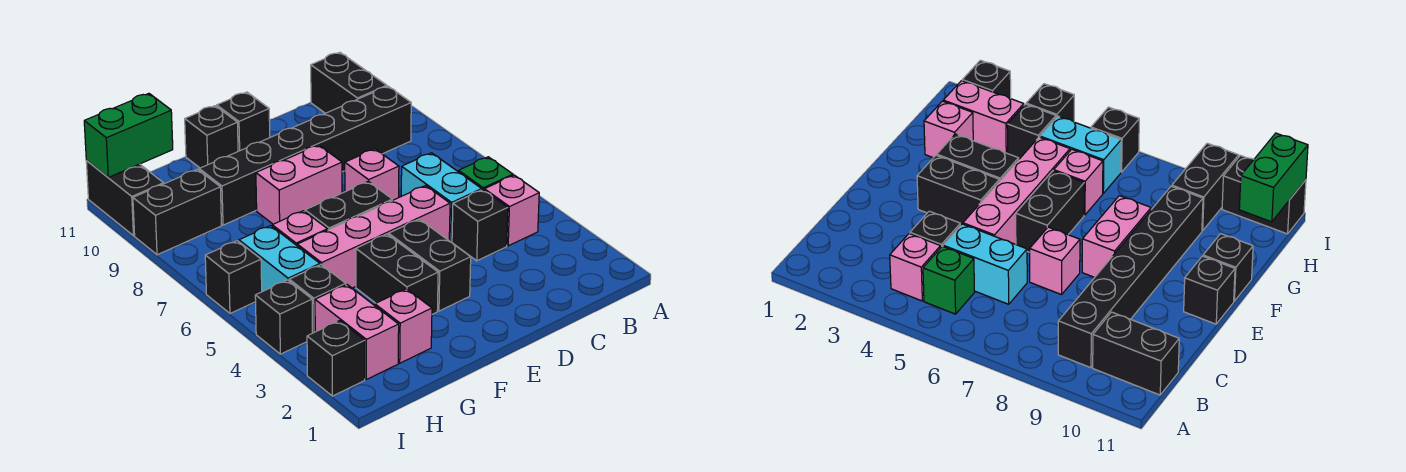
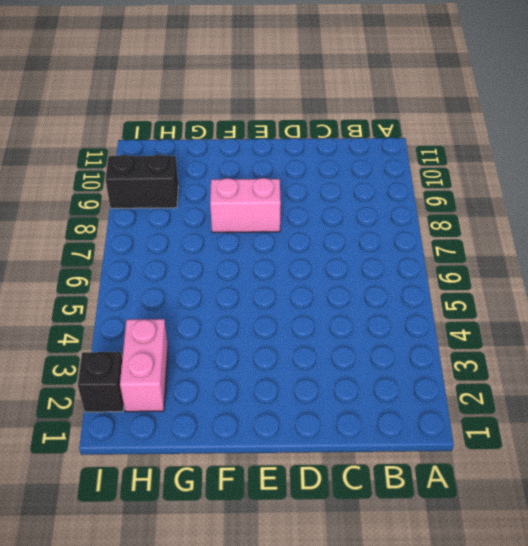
none -> pink 1x1 brick [484,175,539,246]
none -> green 1x1 brick [459,157,513,190]
none -> black 1x6 brick [199,86,411,225]

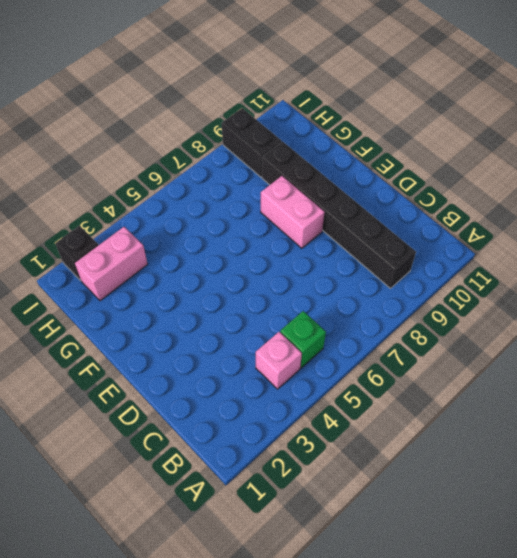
none -> black 1x2 brick [311,52,387,113]
none -> black 1x1 brick [452,190,508,261]
none -> cyan 1x2 brick [401,153,482,242]

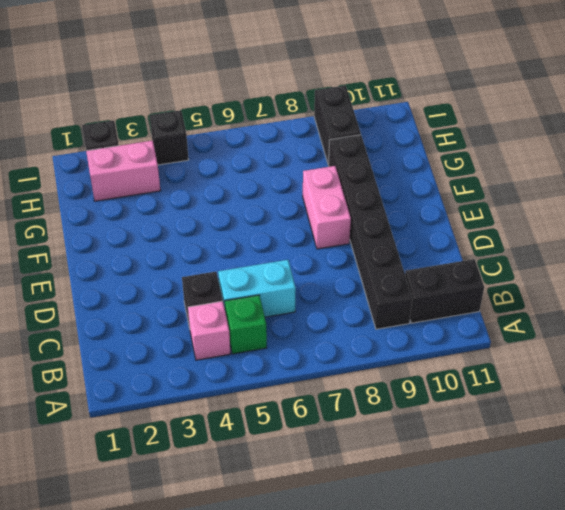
none -> pink 1x4 brick [297,186,450,288]
none -> pink 1x1 brick [345,149,399,200]
none -> black 1x2 brick [389,219,471,311]

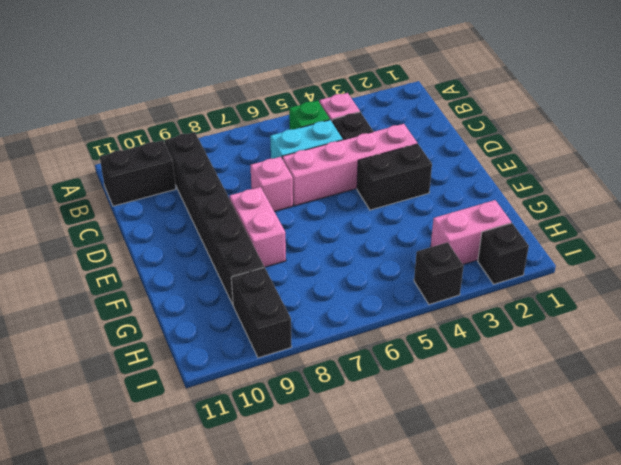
pink 1x4 brick [282,124,417,206] -> pink 1x4 brick turned to [297,186,450,288]
none -> black 1x2 brick [305,181,392,230]
none -> black 1x1 brick [217,92,270,151]
none -> black 1x2 brick [356,234,438,314]

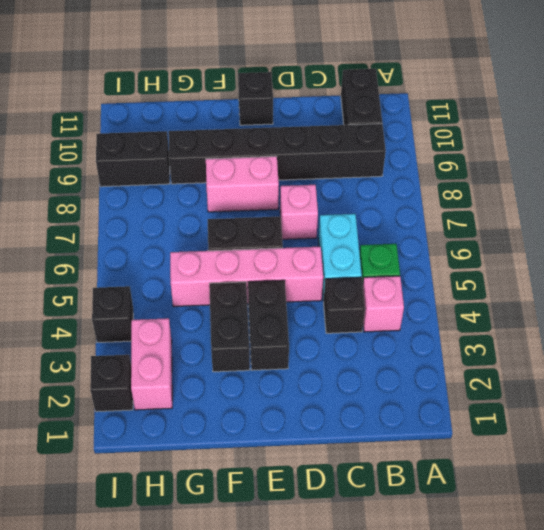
none -> black 1x1 brick [185,106,238,168]
none -> pink 1x1 brick [375,289,432,363]
none -> pink 1x1 brick [272,211,328,245]

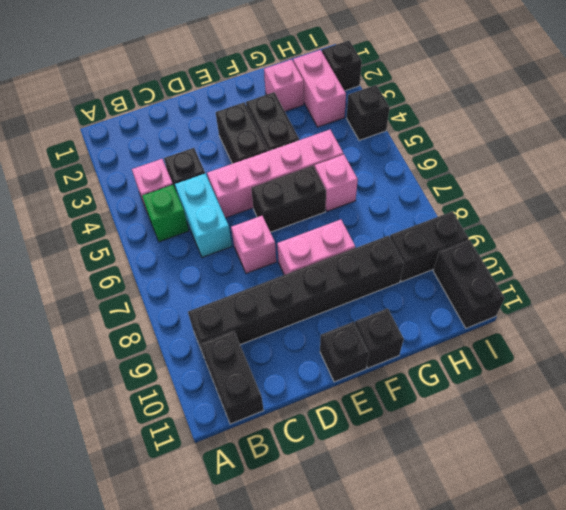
none -> black 1x1 brick [289,265,346,333]
none -> cyan 1x2 brick [239,226,320,292]
none -> black 1x1 brick [205,241,262,313]

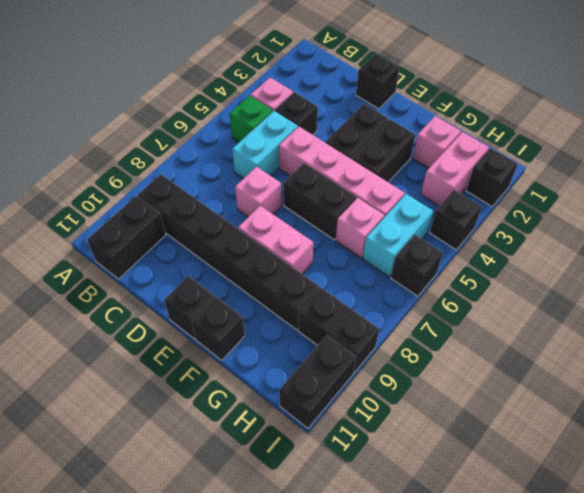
black 1x1 brick [356,54,400,109] -> black 1x1 brick moved to [289,265,346,333]
none -> green 1x2 brick [84,93,173,177]

